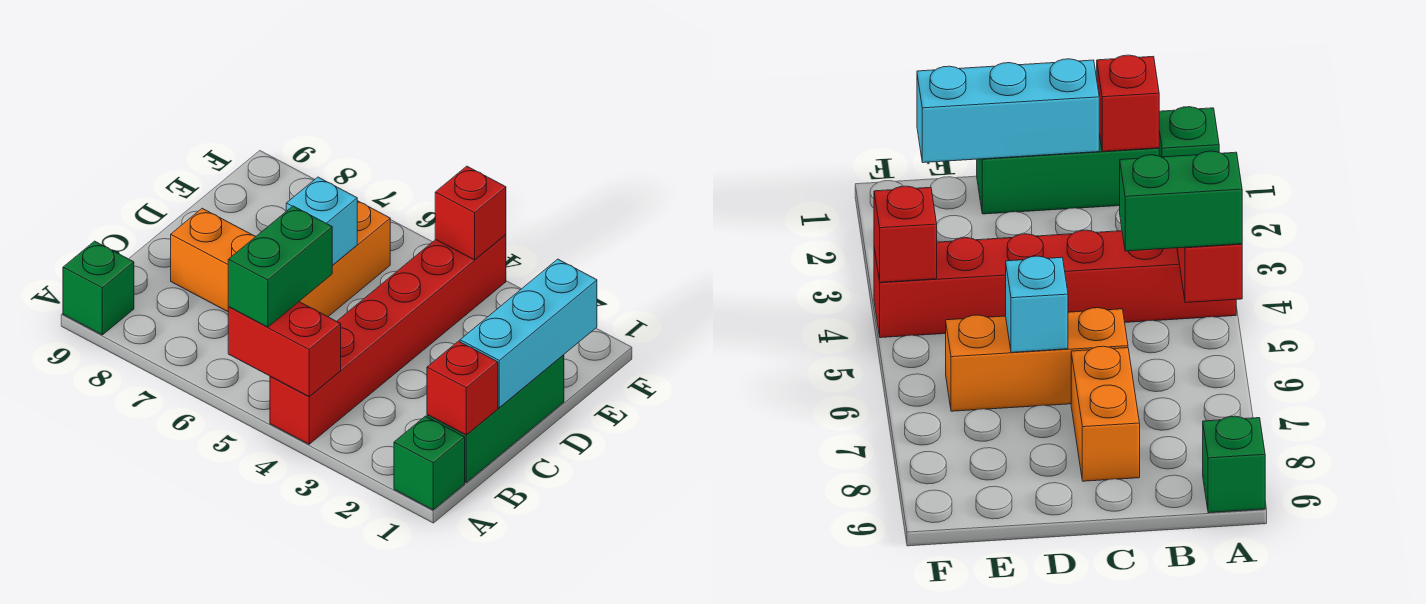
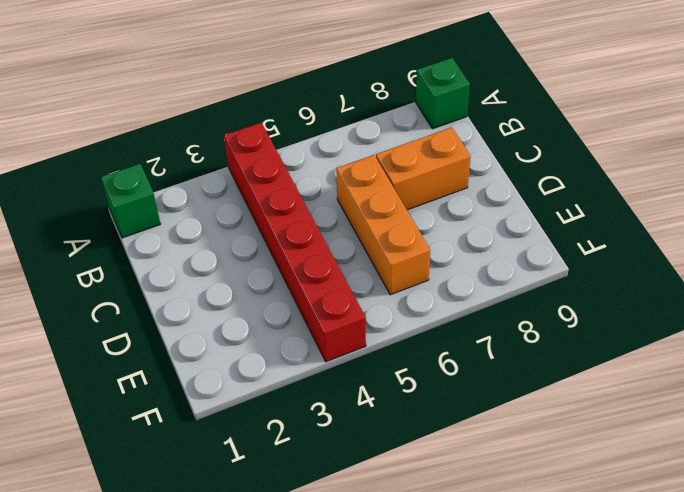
none -> green 1x3 brick [427,355,564,482]
none -> red 1x2 brick [228,302,341,397]
none -> red 1x1 brick [427,341,498,435]

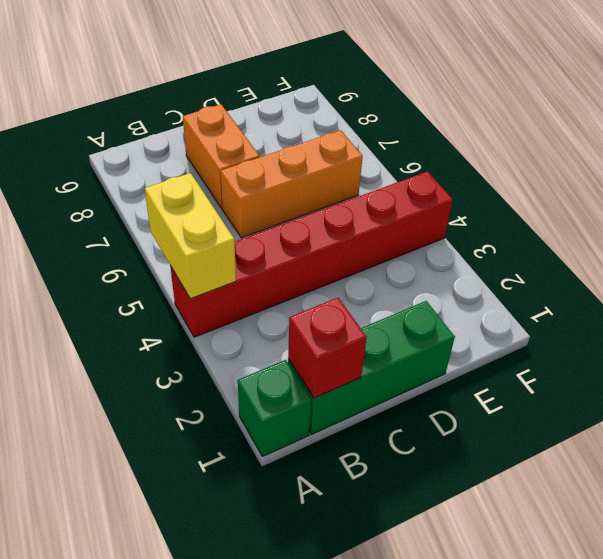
yellow 1x2 brick [145,173,236,299] -> red 1x2 brick [228,302,341,397]
none -> green 1x1 brick [63,241,134,335]
none -> cyan 1x3 brick [460,259,597,407]
none -> cyan 1x1 brick [286,177,357,265]

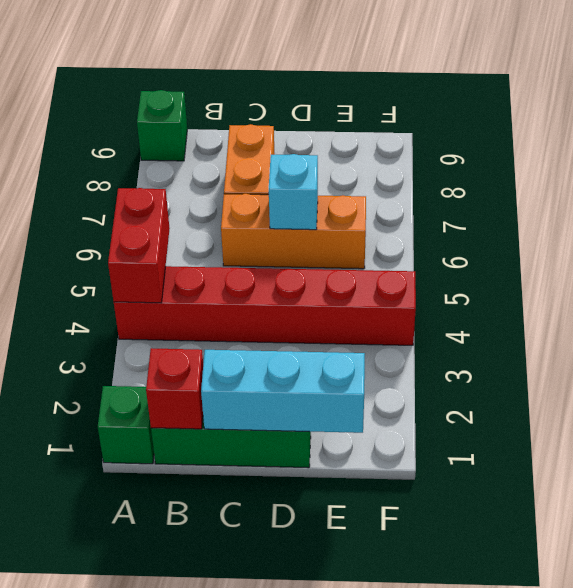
none -> red 1x1 brick [435,166,506,260]
none -> green 1x2 brick [228,206,332,327]

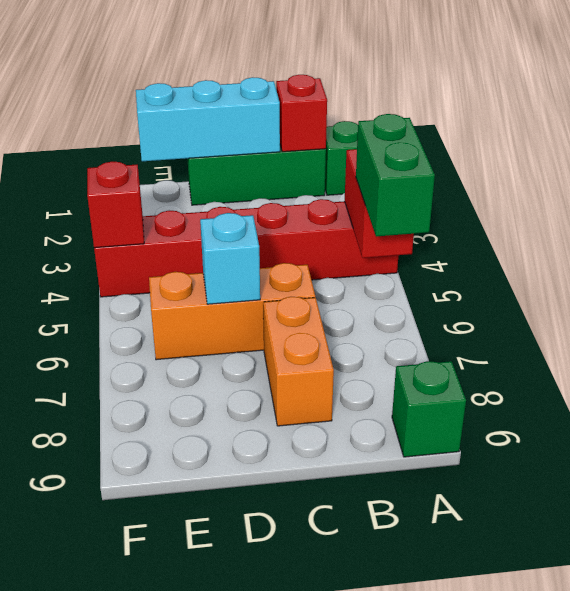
green 1x2 brick [356,114,435,237] -> green 1x2 brick turned to [228,206,332,327]

